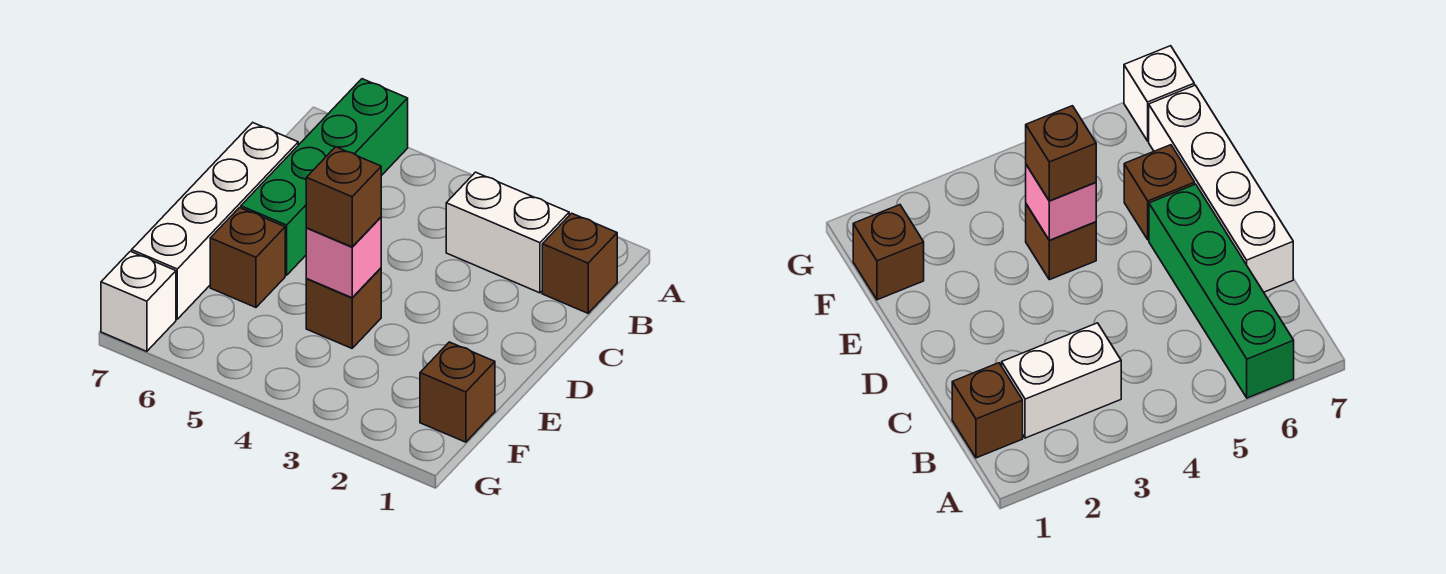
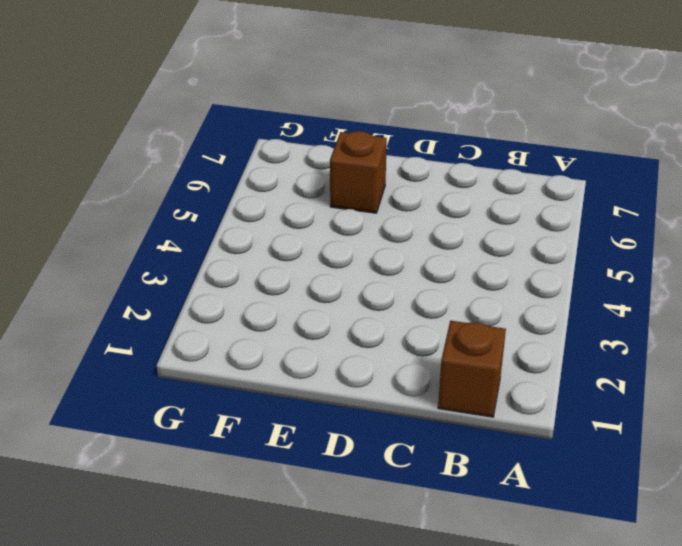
none -> green 1x4 brick [241,79,408,275]
none -> white 1x2 brick [446,172,569,293]

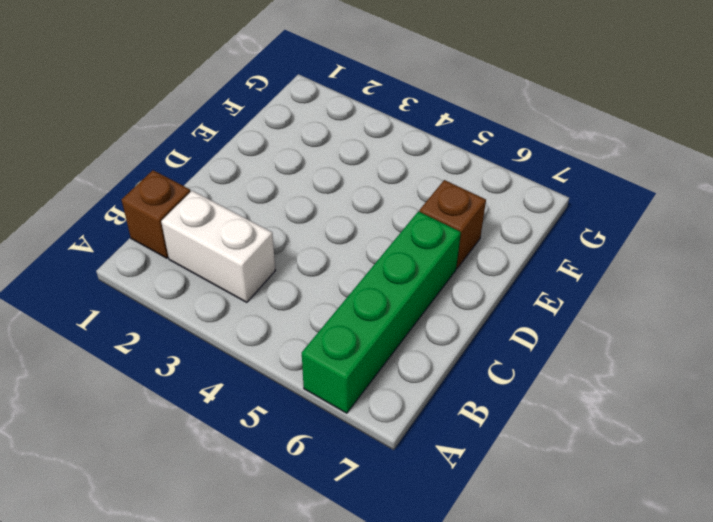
none -> white 1x4 brick [132,123,298,319]
none -> brown 1x1 brick [306,268,381,348]

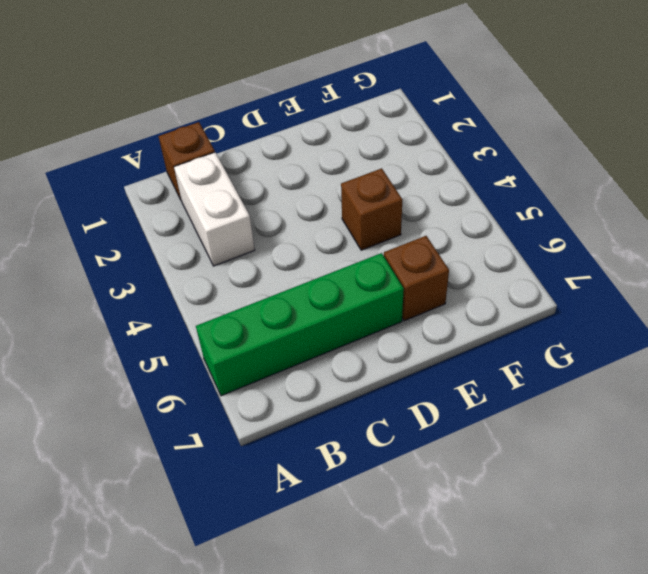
none -> white 1x4 brick [132,123,298,319]
none -> brown 1x1 brick [420,342,495,442]

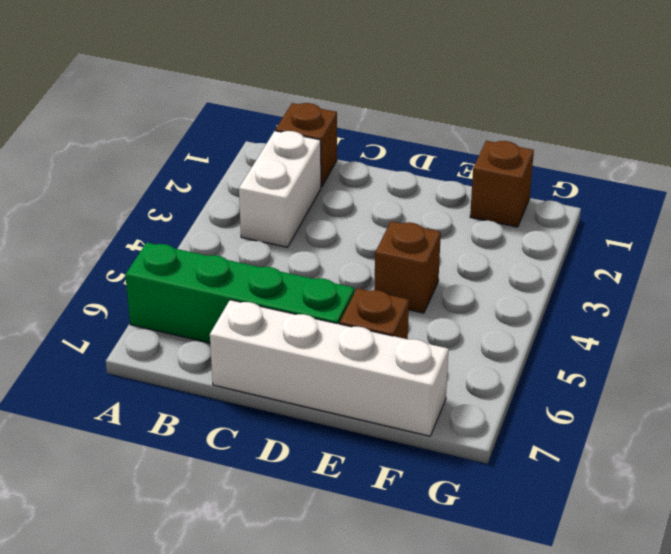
none -> white 1x1 brick [101,251,176,351]
none -> pink 1x1 brick [306,217,381,298]

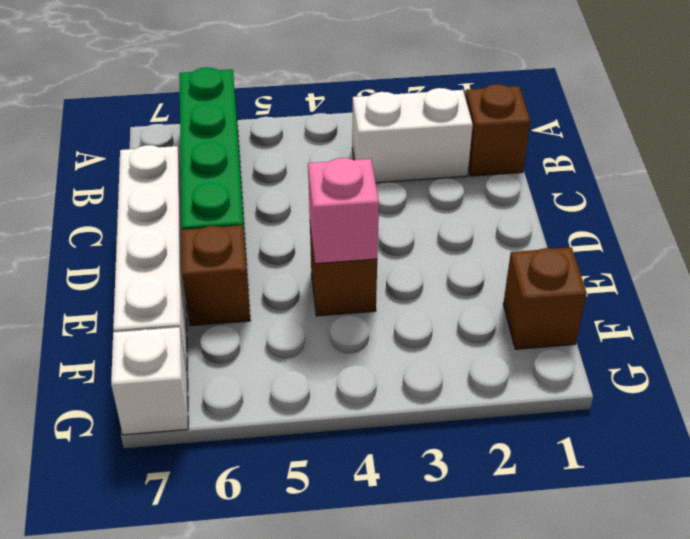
none -> brown 1x1 brick [306,147,381,247]

